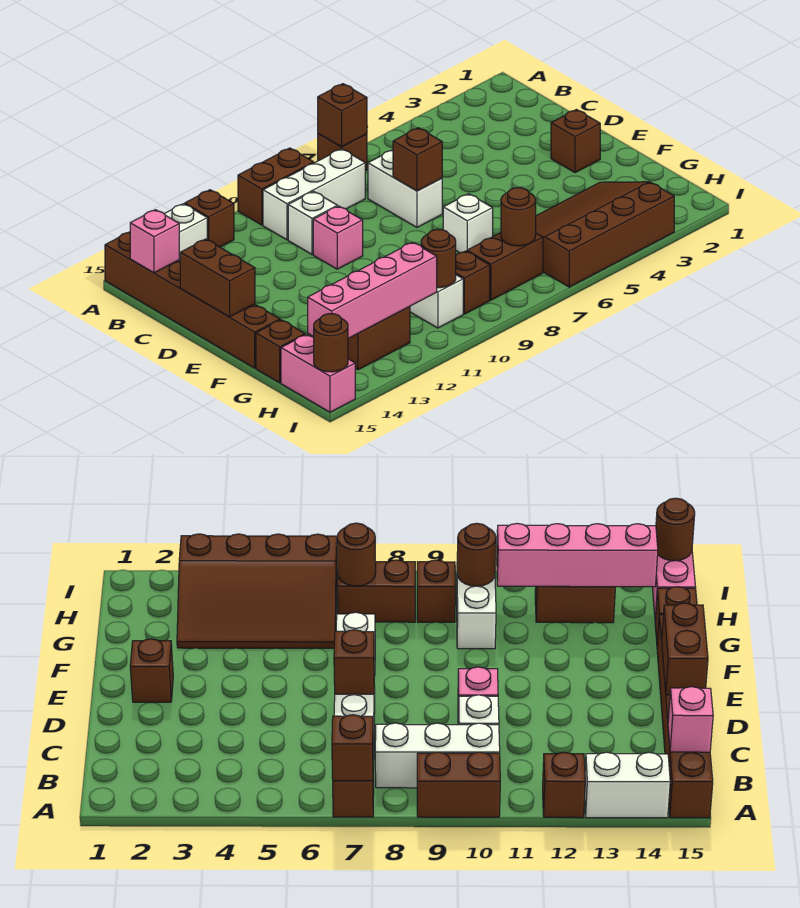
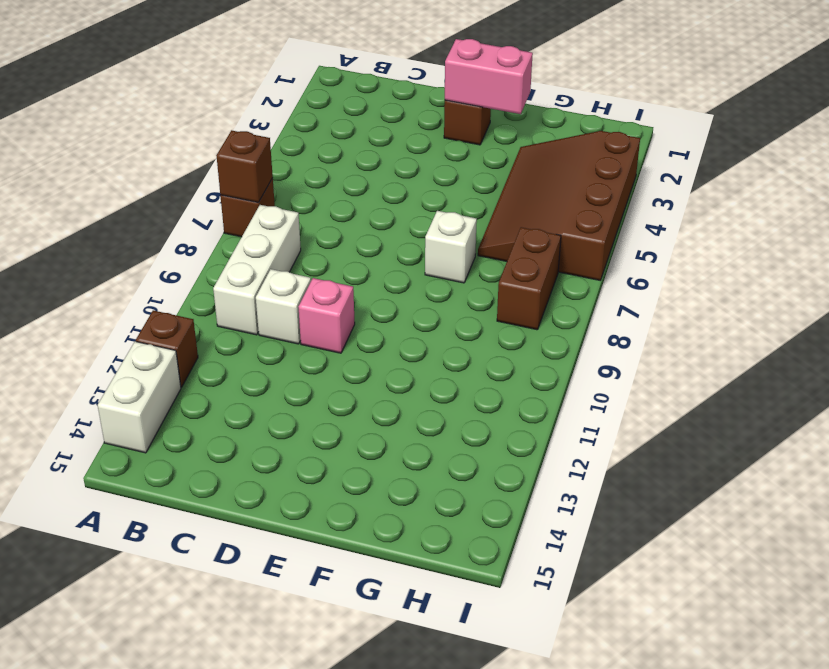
pink 1x2 brick [445,39,533,114] -> pink 1x2 brick moved to [281,334,355,412]
none -> brown 1x2 brick [238,148,314,225]
none -> brown 1x6 brick [105,232,280,368]
none -> white 1x2 brick [368,150,442,227]

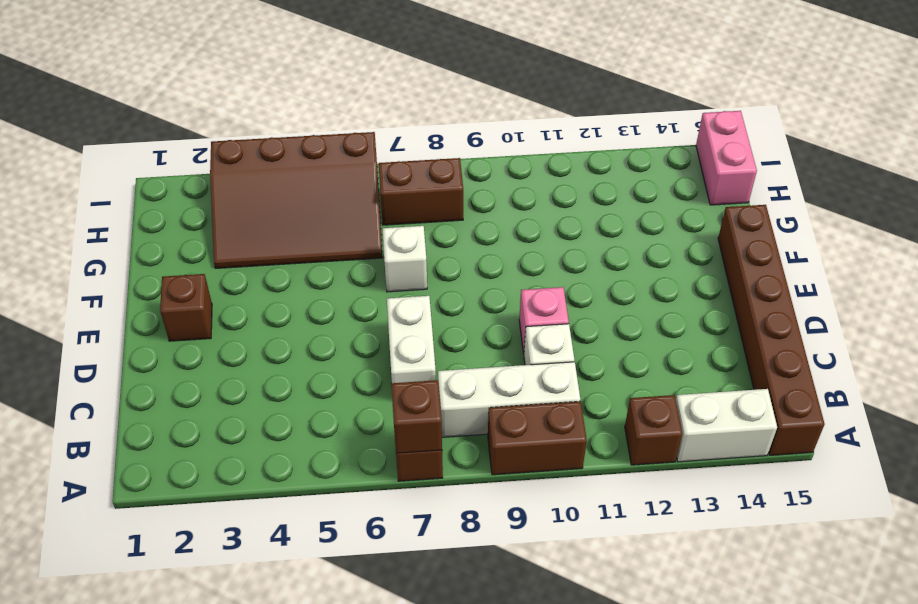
none -> white 1x2 brick [410,275,463,328]
none -> brown 1x1 brick [256,320,305,383]
none -> brown 1x1 brick [456,251,490,314]

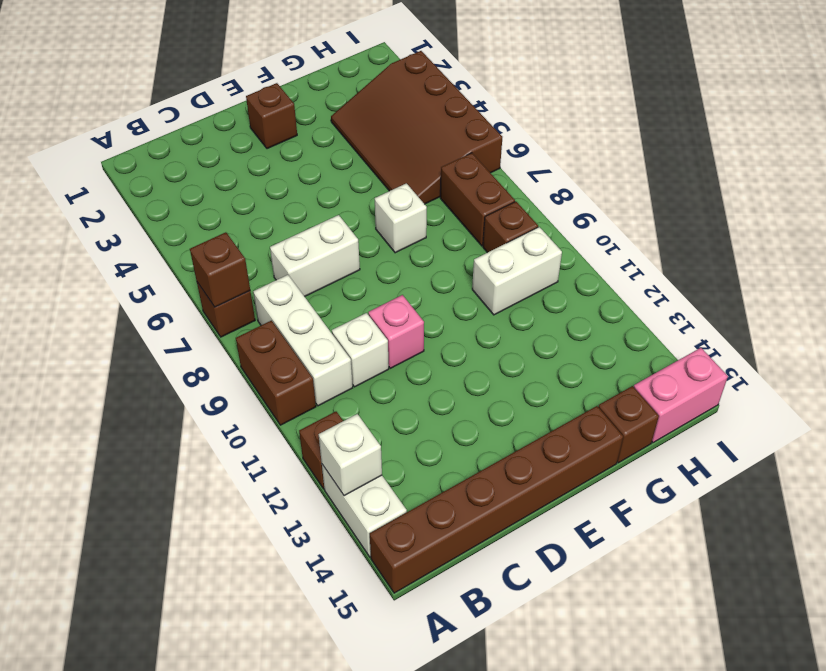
white 1x1 brick [319,414,382,496] -> none
none -> brown 1x2 brick [348,307,410,370]
none -> pink 1x1 brick [130,210,179,273]
none -> brown 1x1 brick [393,128,442,191]

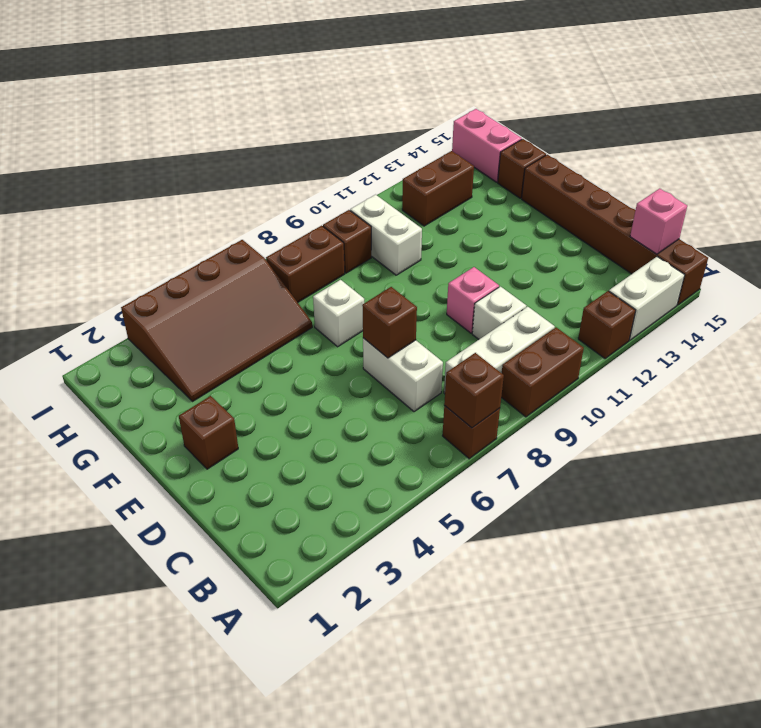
none -> brown 1x2 brick [180,239,255,317]
none -> brown 1x1 round brick [501,188,536,246]
none -> brown 1x1 round brick [421,229,456,288]

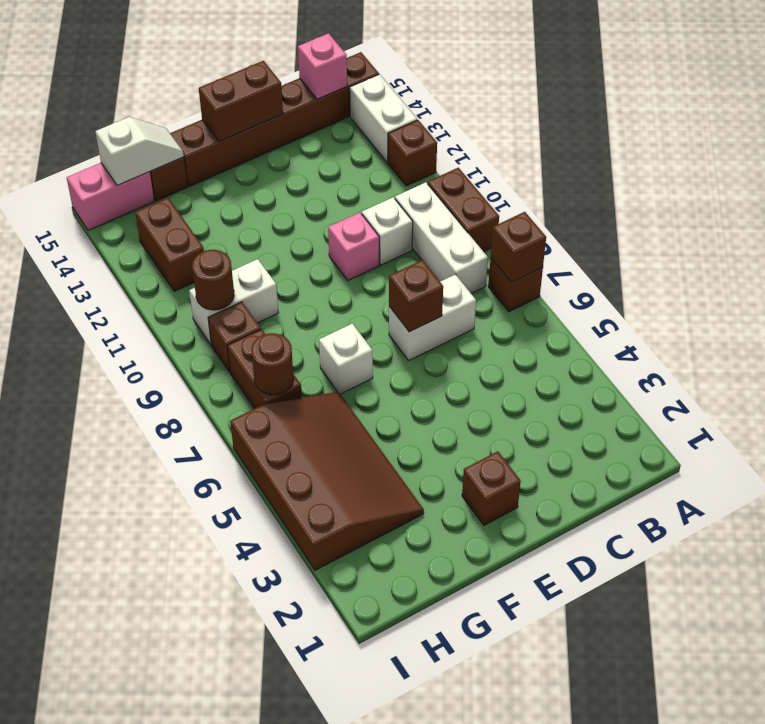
white 1x2 slope [95,117,184,186] -> none
none -> pink 1x4 brick [308,242,437,338]
none -> brown 1x1 round brick [314,314,348,372]

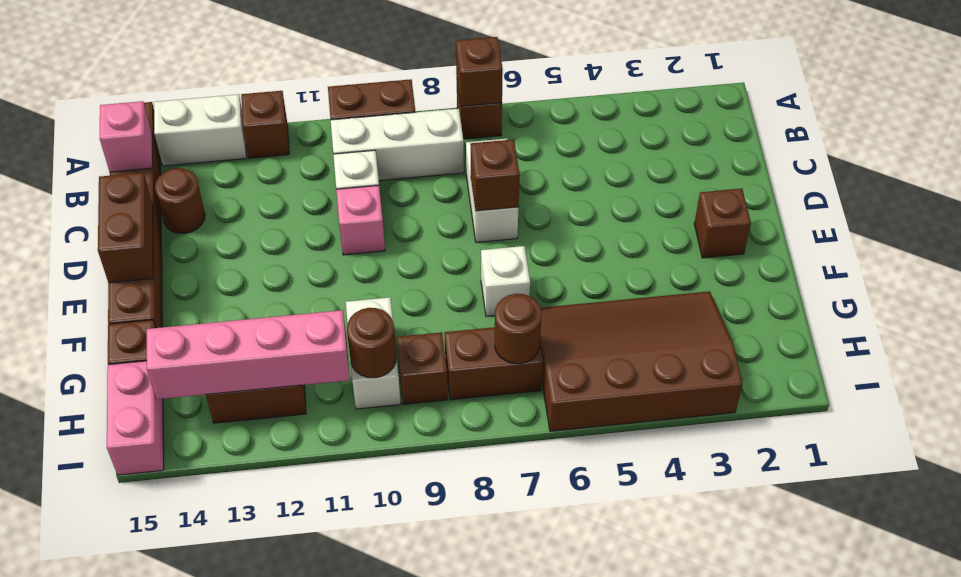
brown 1x1 round brick [155,168,205,233] -> brown 1x1 round brick moved to [314,314,348,372]

